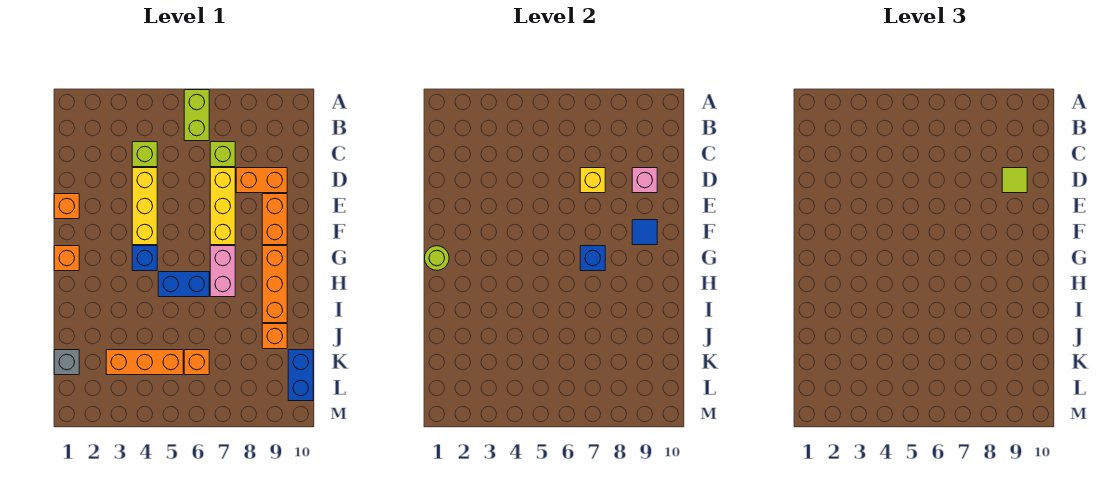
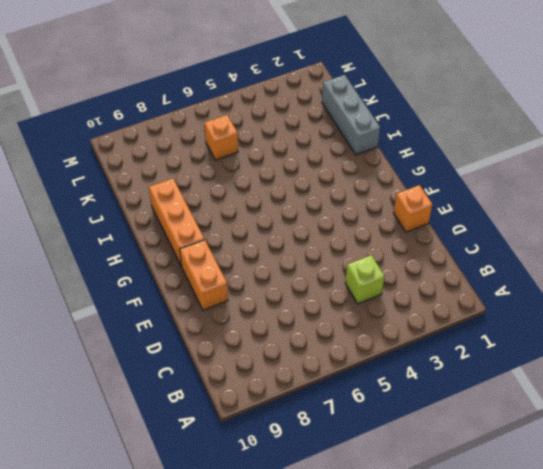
grey 1x3 brick [322,75,380,155] -> grey 1x1 brick [54,350,79,375]
none -> lime 1x2 brick [184,90,209,141]
none -> lime 1x1 brick [210,142,235,167]
none -> yellow 1x3 brick [132,168,157,245]

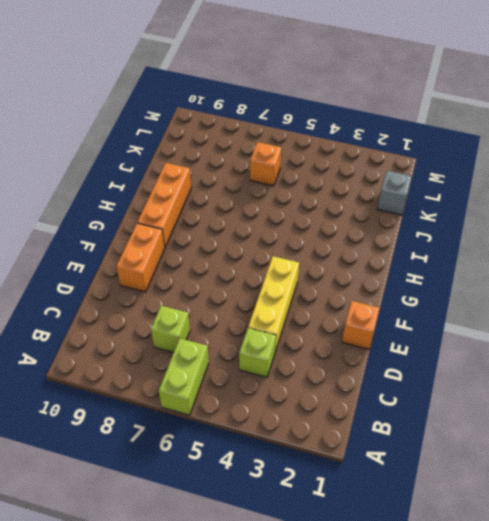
none -> yellow 1x3 brick [210,168,235,245]
none -> orange 1x2 brick [236,168,287,193]
none -> orange 1x1 brick [54,246,79,271]

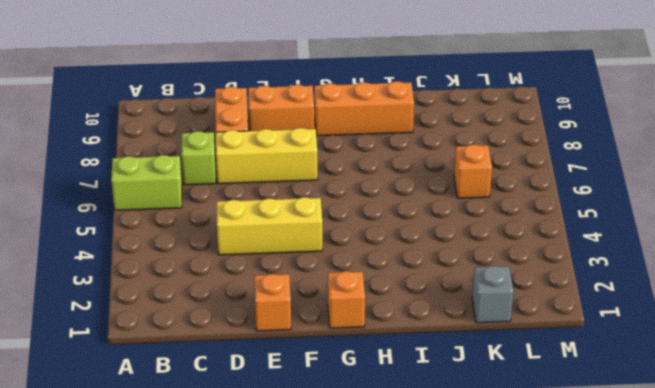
none -> lime 1x1 brick [132,142,157,167]
none -> blue 1x1 brick [132,246,157,271]
none -> pink 1x2 brick [210,246,235,297]

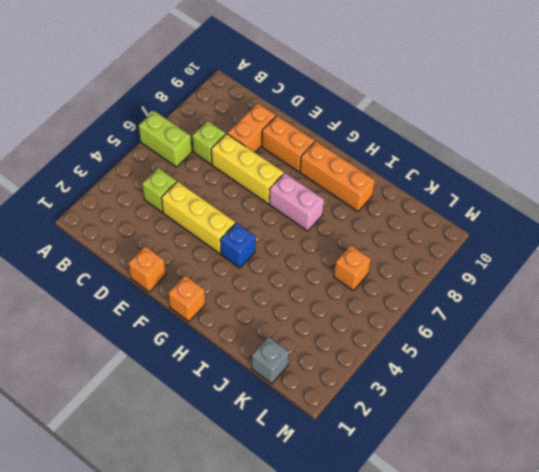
none -> blue 1x2 brick [158,272,209,297]
none -> orange 1x1 brick [262,324,287,349]
none -> orange 1x3 brick [106,350,183,375]

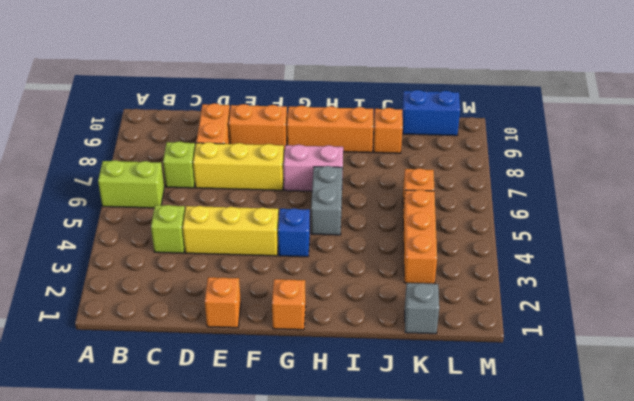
grey 1x2 brick [311,166,343,235] -> blue 1x2 brick [158,272,209,297]
none -> yellow 1x1 brick [580,168,605,193]
none -> pink 1x1 brick [632,168,657,193]
none -> blue 1x1 tile [632,220,657,245]

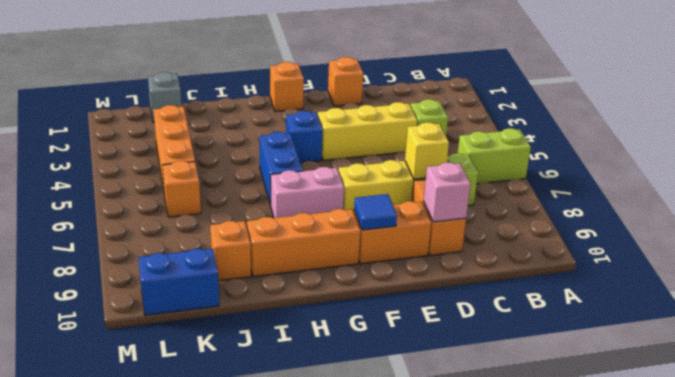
none -> lime 1x1 round brick [425,246,449,270]
none -> blue 1x1 brick [580,246,605,271]
none -> lime 1x1 tile [1002,168,1027,193]

